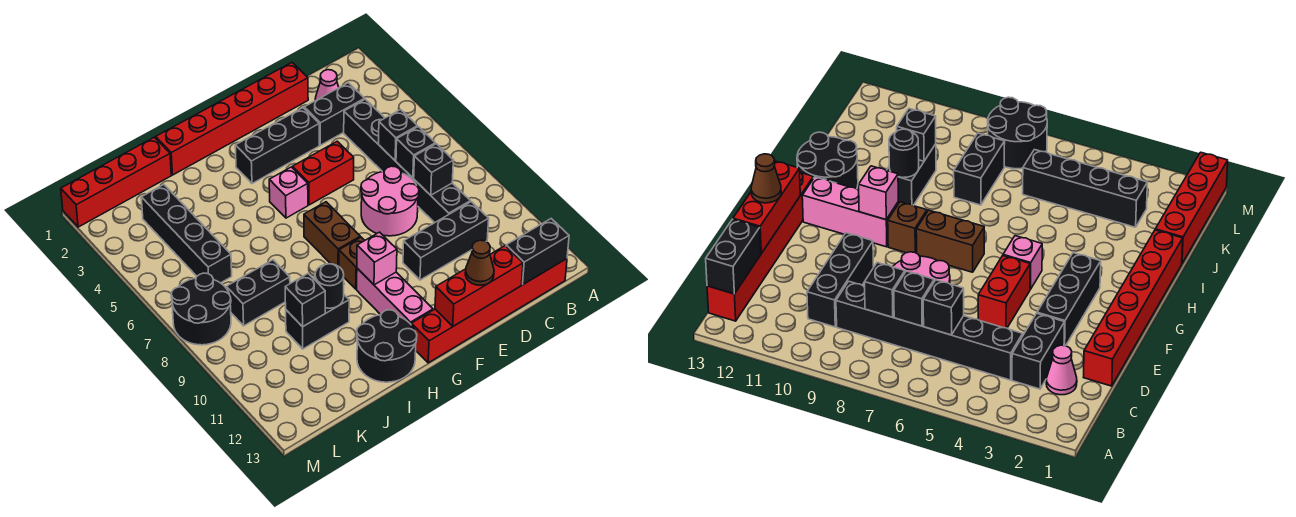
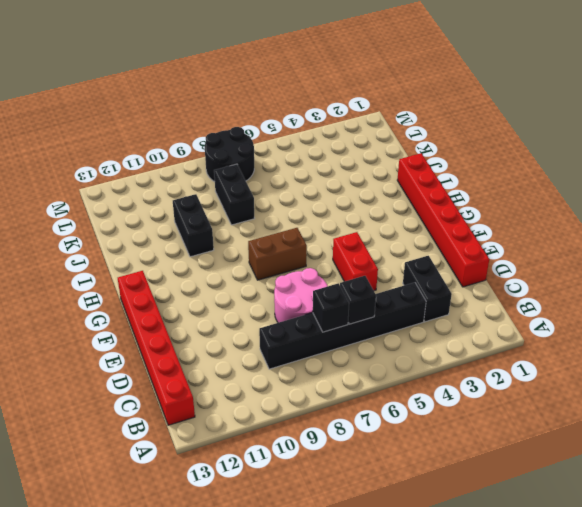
none -> pink 1x1 cone [315,70,339,100]
none -> black 1x3 brick [403,202,489,280]
none -> black 1x3 brick [235,108,319,183]

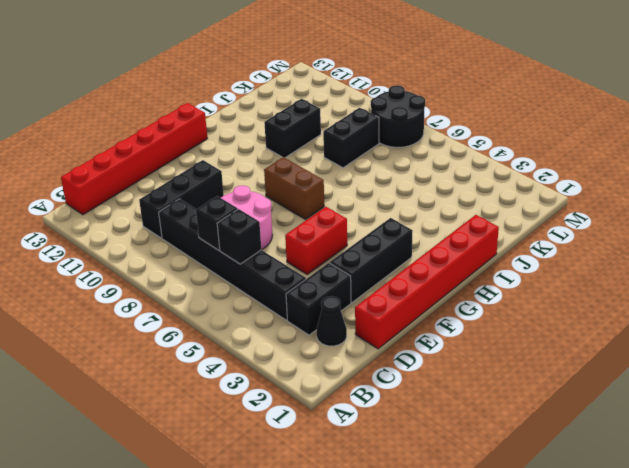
black 1x1 cone [317,296,347,346] -> pink 1x1 cone [315,70,339,100]
none -> pink 1x1 brick [269,167,308,218]
none -> brown 1x1 brick [339,237,365,289]
none -> pink 1x3 brick [357,268,433,324]

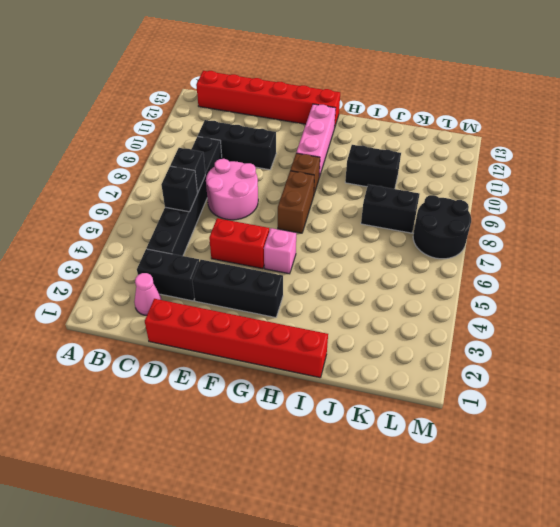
none -> black 2x2 round brick [357,310,417,382]
none -> red 1x4 brick [61,137,171,227]
none -> black 1x4 brick [141,185,232,283]

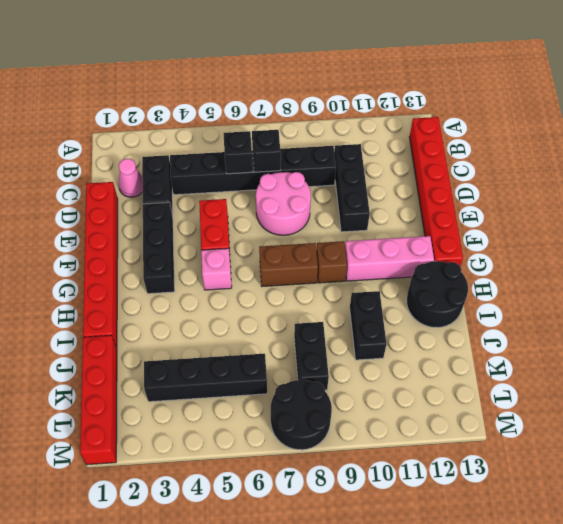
none -> black 1x2 brick [506,219,569,285]
none -> black 1x1 brick [414,144,453,195]
none -> red 1x3 brick [435,246,523,326]

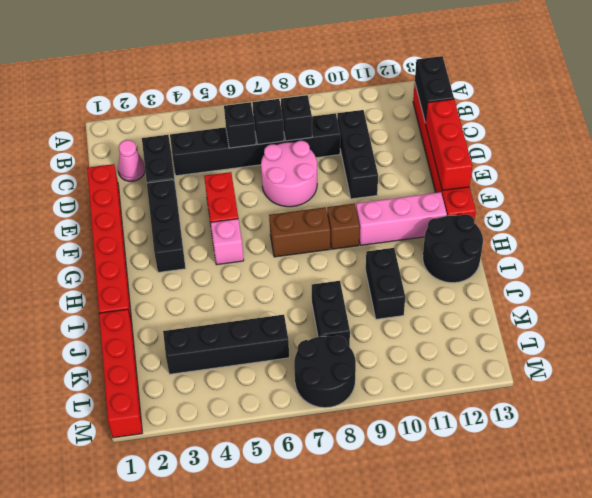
none -> pink 1x1 brick [357,232,397,285]
none -> black 1x1 round brick [315,264,344,308]
none -> black 1x1 brick [285,274,325,327]

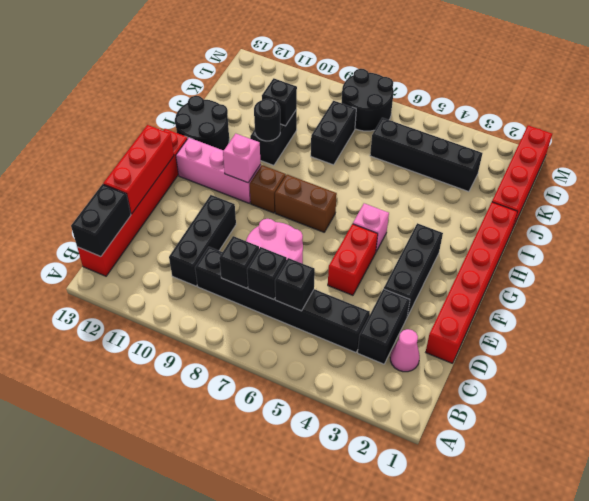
none -> brown 1x1 cone [465,240,494,285]

